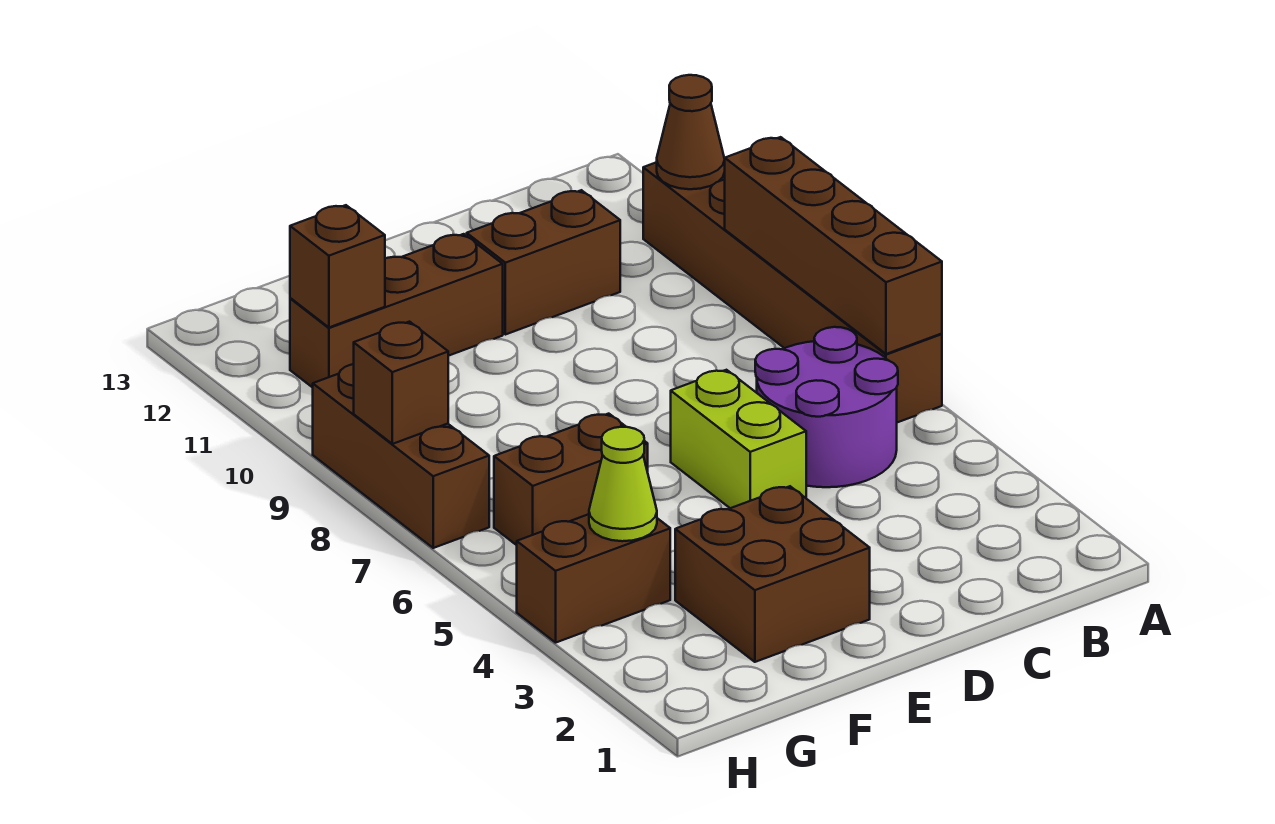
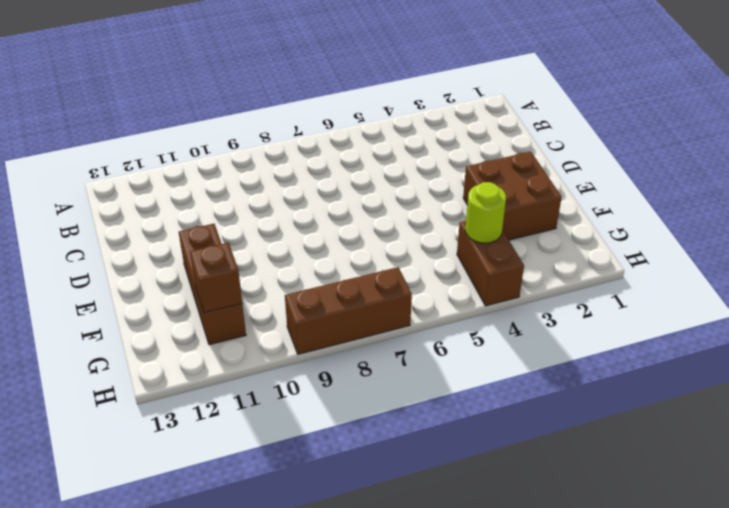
lime 1x1 round brick [465,182,506,243] -> lime 1x1 cone [589,427,657,541]
none -> brown 1x6 brick [643,162,942,422]
none -> purple 2x2 round brick [755,327,898,487]
none -> brown 1x2 brick [467,190,620,335]

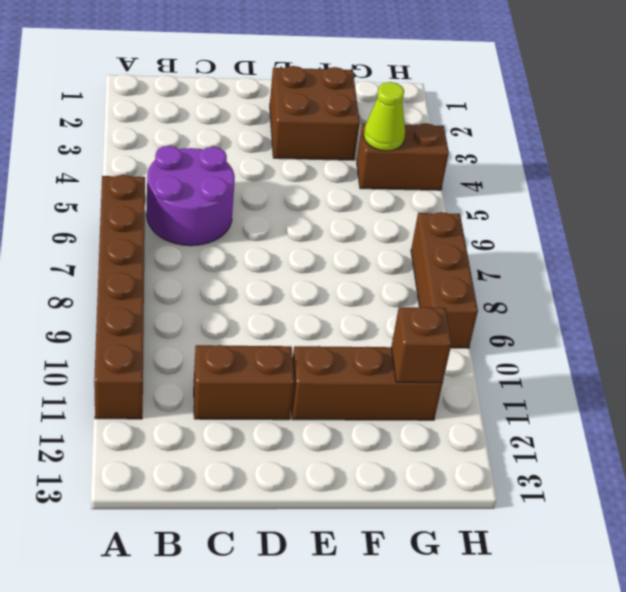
none -> lime 1x2 brick [671,370,806,508]
none -> brown 1x2 brick [494,414,648,545]
none -> brown 1x4 brick [725,137,942,354]

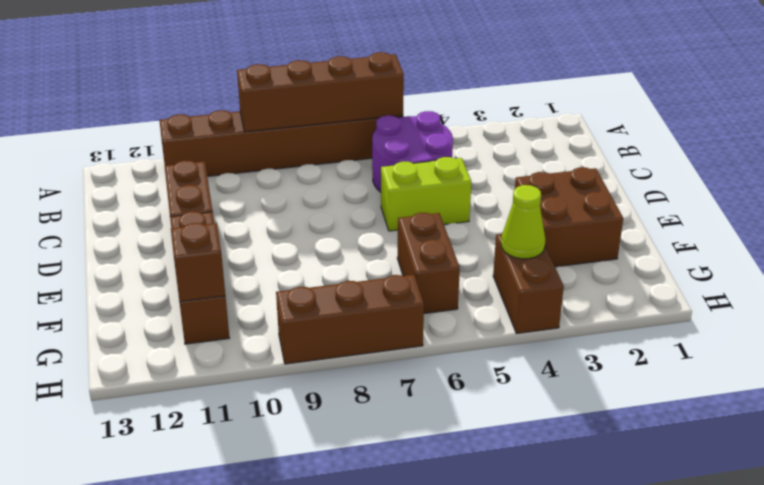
none -> brown 1x1 cone [657,75,725,189]
none -> brown 1x1 brick [354,322,448,444]

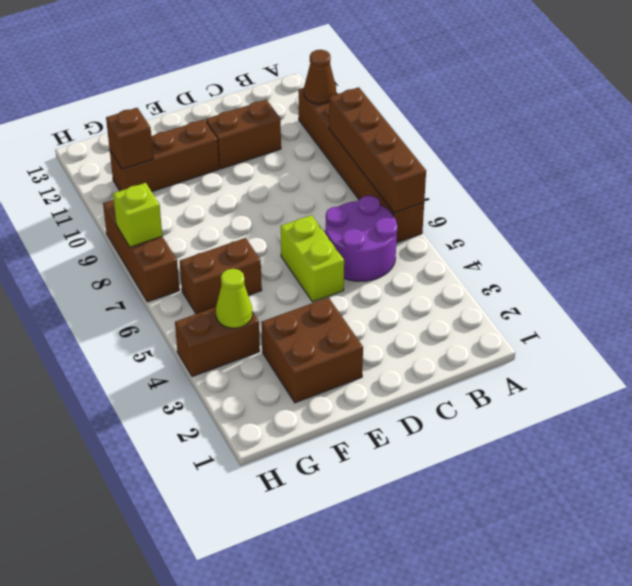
lime 1x1 brick [113,183,162,247] -> brown 1x1 brick [354,322,448,444]

